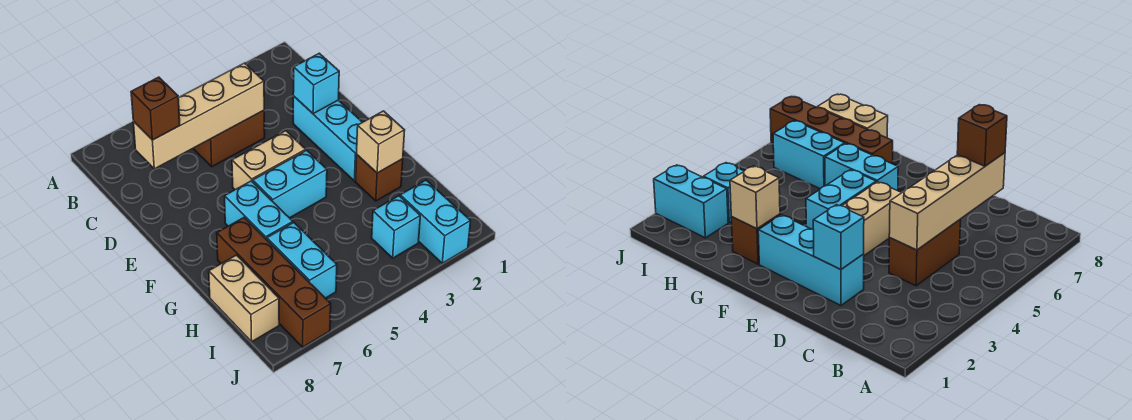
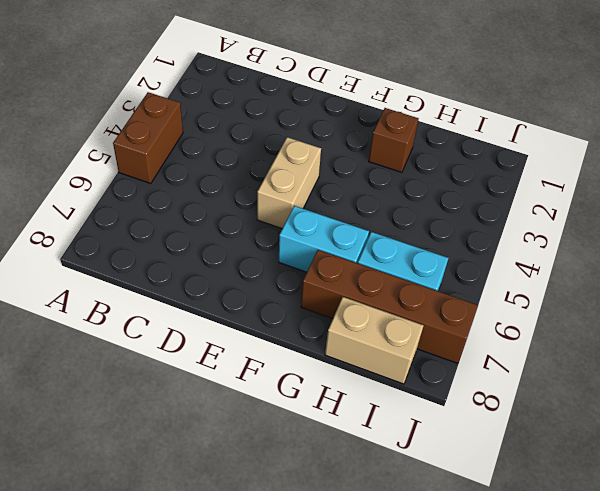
brown 1x2 brick [113,92,183,184] -> brown 1x2 brick moved to [193,111,265,167]
none -> cyan 1x3 brick [293,96,363,181]
none -> cyan 1x2 brick [253,150,327,218]
none -> cyan 1x2 brick [400,180,471,263]

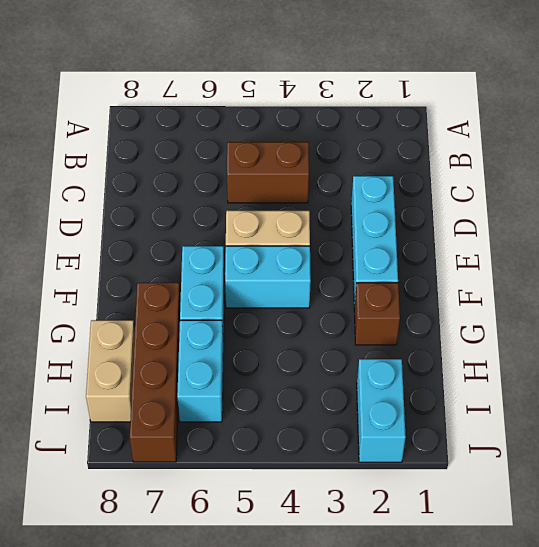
none -> cyan 1x1 brick [372,196,420,258]
none -> tan 1x4 brick [133,63,264,169]
none -> cyan 1x1 brick [293,53,339,114]

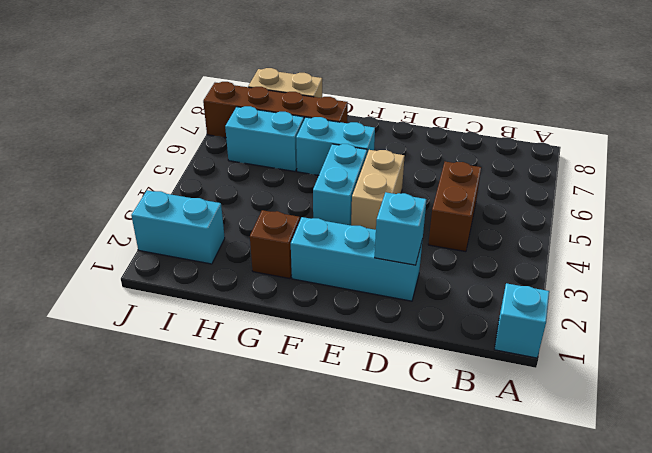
cyan 1x1 brick [494,283,549,358] -> cyan 1x1 brick moved to [372,196,420,258]
none -> tan 1x4 brick [133,63,264,169]
none -> tan 1x1 brick [357,111,405,173]
none -> brown 1x1 brick [131,77,180,140]

